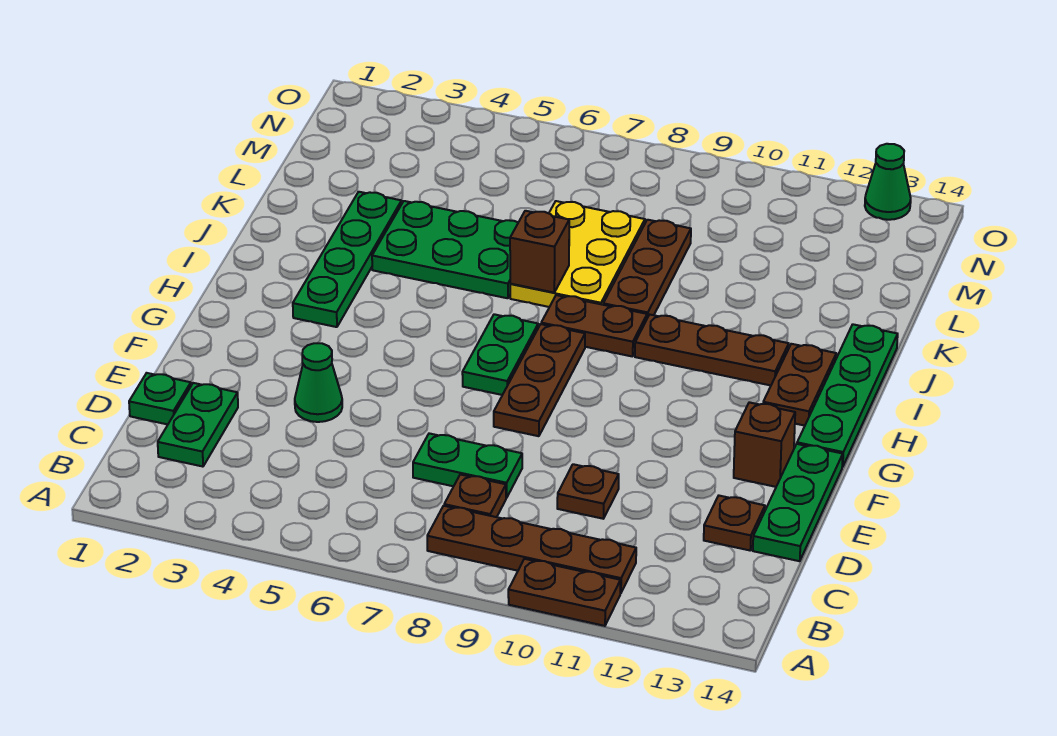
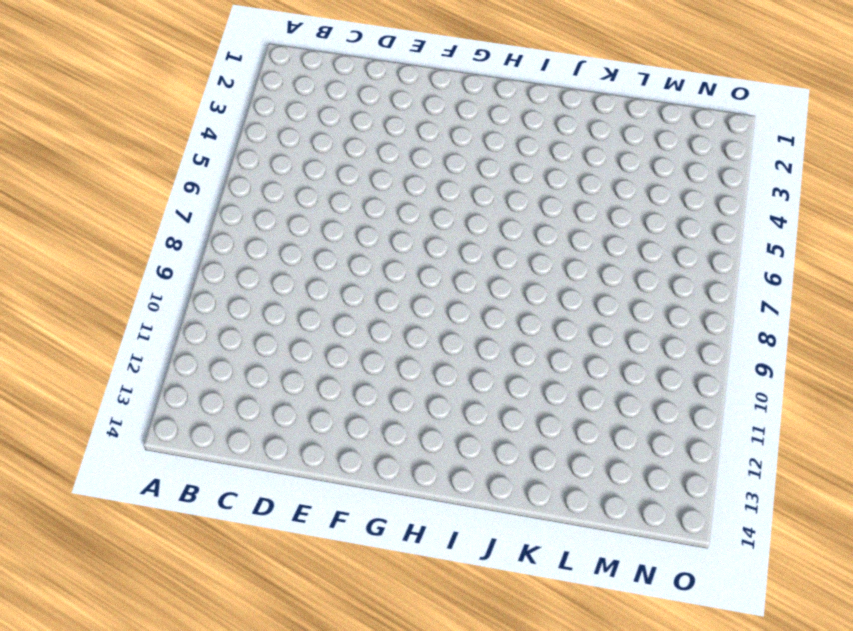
none -> brown 1x2 plate [508,559,620,626]
none -> brown 1x4 plate [427,506,636,593]
none -> green 1x2 plate [158,383,238,467]

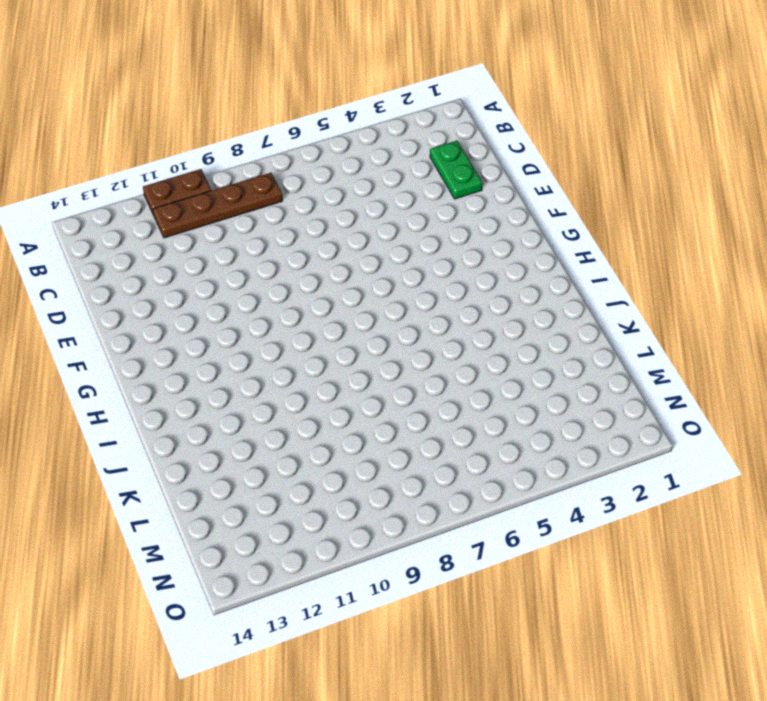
none -> brown 1x1 plate [444,474,506,517]
none -> green 1x1 plate [129,373,191,424]
none -> green 1x2 plate [413,433,522,498]

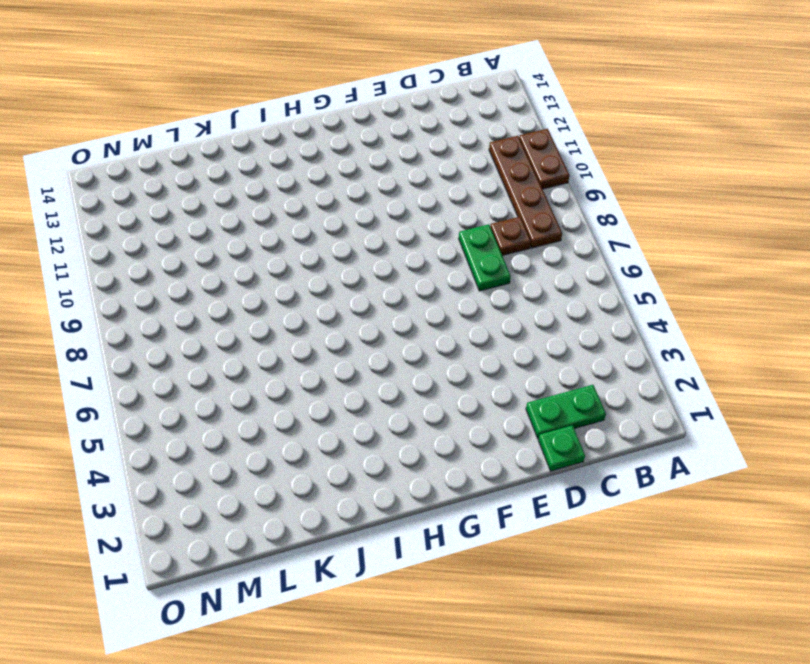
none -> brown 1x1 plate [557,464,619,519]
none -> brown 1x1 plate [704,496,765,550]
none -> green 1x3 plate [753,444,843,561]

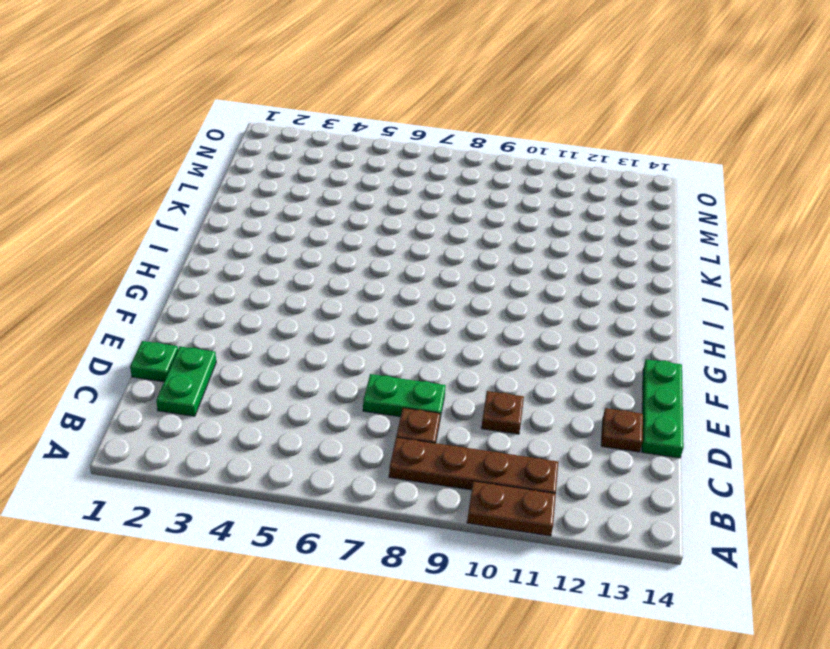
none -> green 1x1 cone [295,343,342,422]
none -> brown 1x3 plate [494,324,585,436]
none -> brown 1x1 brick [734,402,795,487]

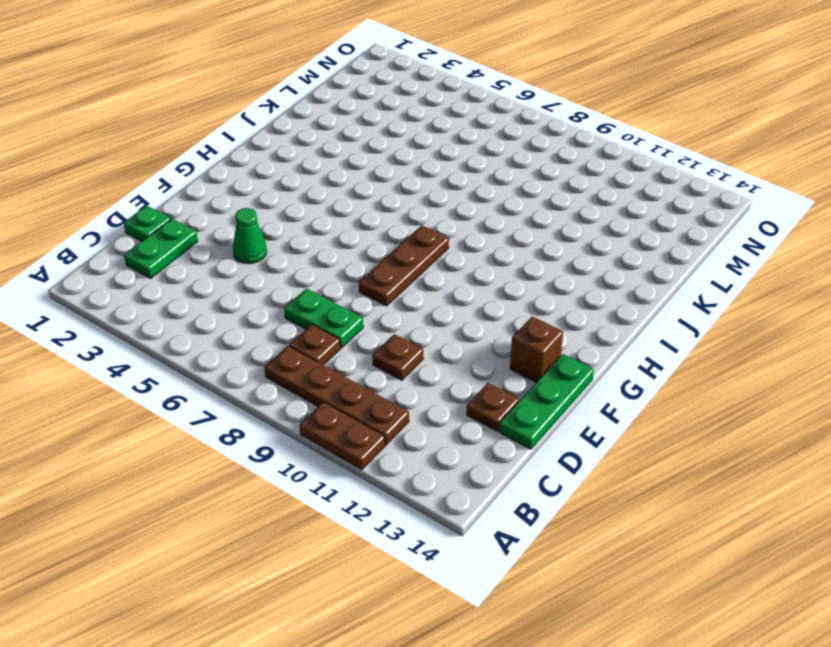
none -> green 1x2 plate [462,314,538,395]
none -> green 1x4 plate [797,324,898,467]
none -> green 1x4 plate [293,192,402,327]

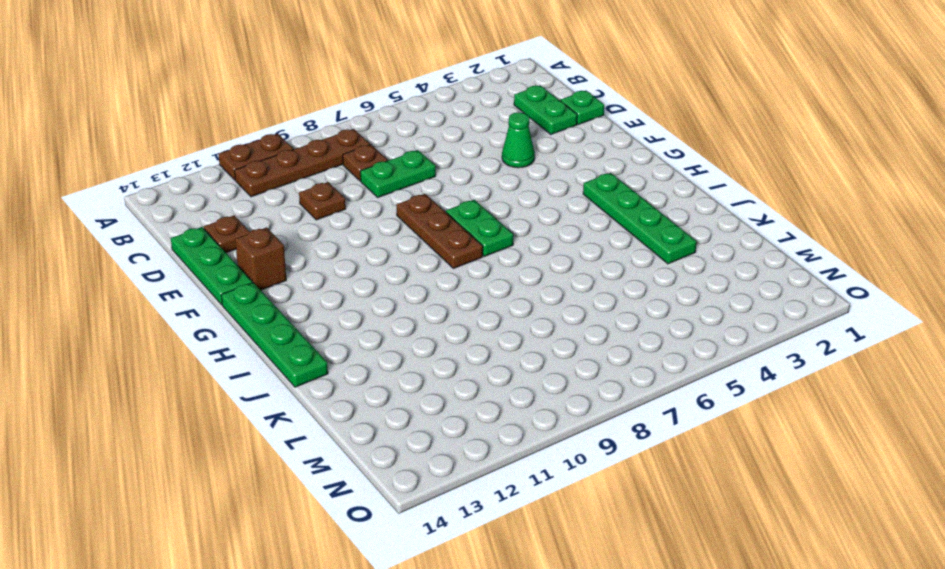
none -> brown 1x2 plate [763,344,836,426]
none -> brown 1x2 plate [541,295,647,357]
none -> brown 1x3 plate [635,315,789,385]

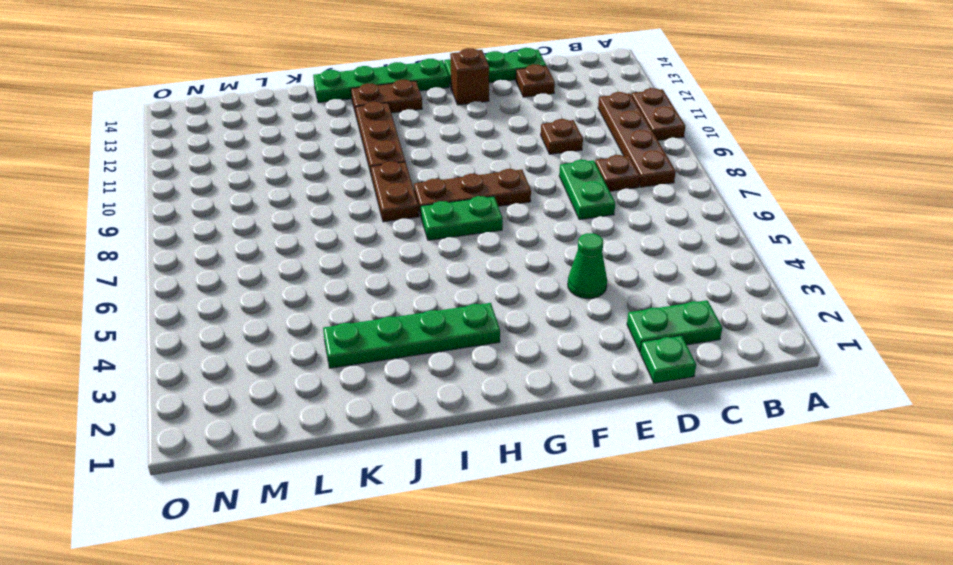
none -> green 2x3 plate [372,201,518,298]
none -> yellow 2x3 plate [510,201,645,307]
none -> brown 1x3 plate [603,220,691,318]

